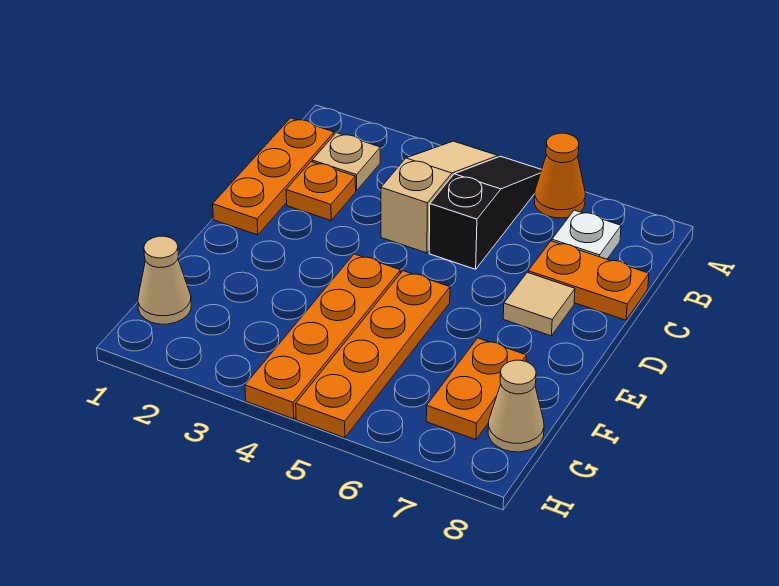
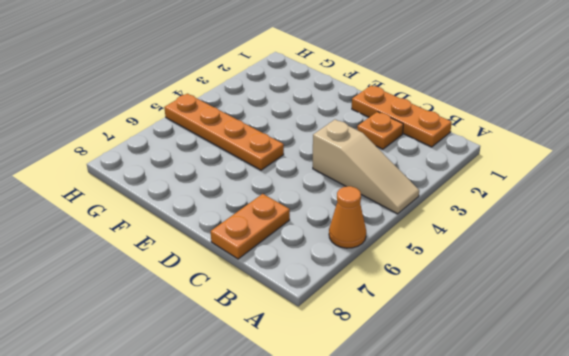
none -> black 1x3 slope [429,156,542,269]
none -> tan 1x1 plate [312,133,380,191]
none -> white 1x1 plate [552,210,621,259]

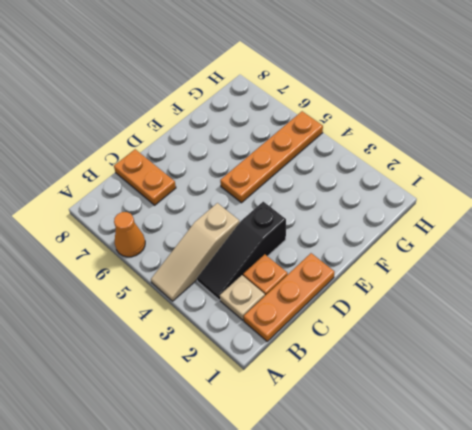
black 1x3 slope [197,202,286,300] -> black 1x3 slope moved to [429,156,542,269]
none -> white 1x1 plate [552,210,621,259]
none -> tan 1x1 tile [503,272,575,336]
none -> orange 1x4 plate [245,254,400,419]

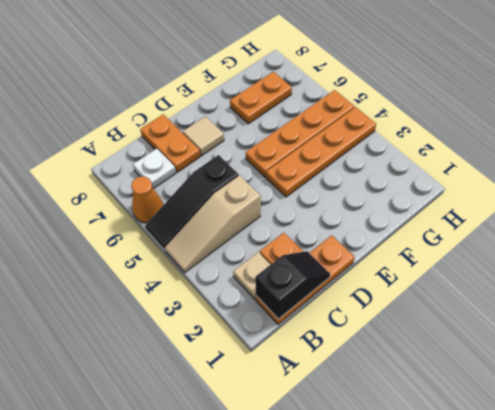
black 1x2 slope [255,251,330,319] -> none
none -> tan 1x1 cone [138,236,191,324]
none -> tan 1x1 cone [488,360,544,452]

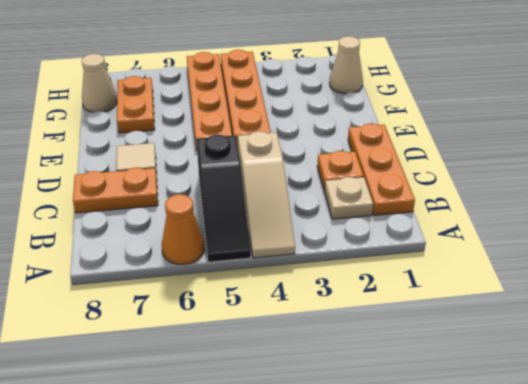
none -> white 1x1 plate [552,210,621,259]

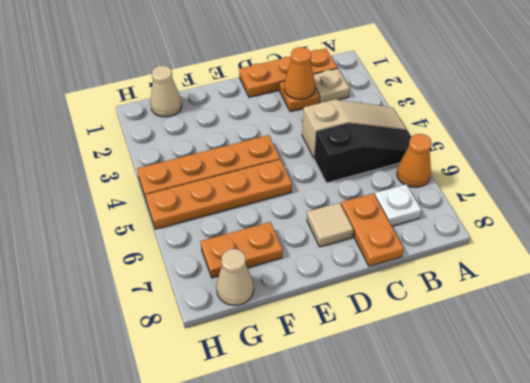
orange 1x1 cone [284,47,315,99] -> none

